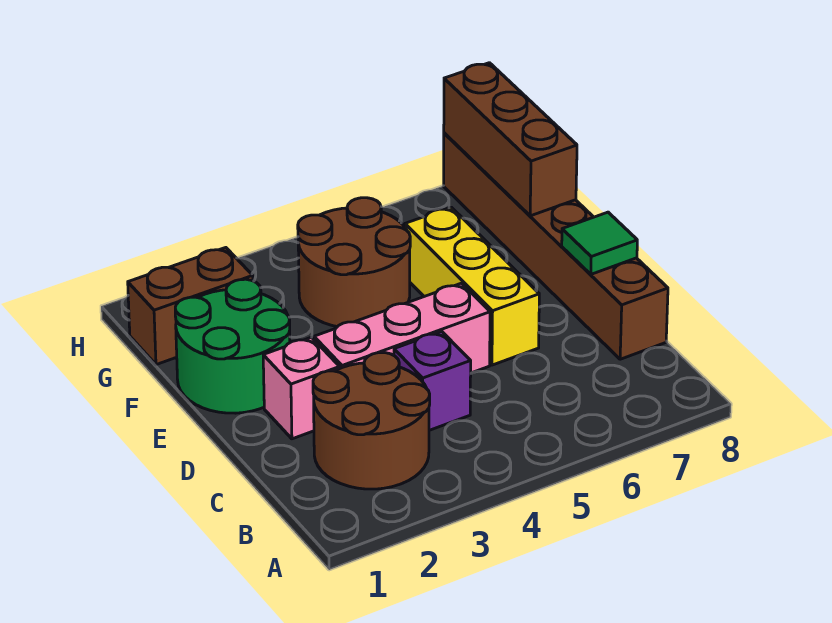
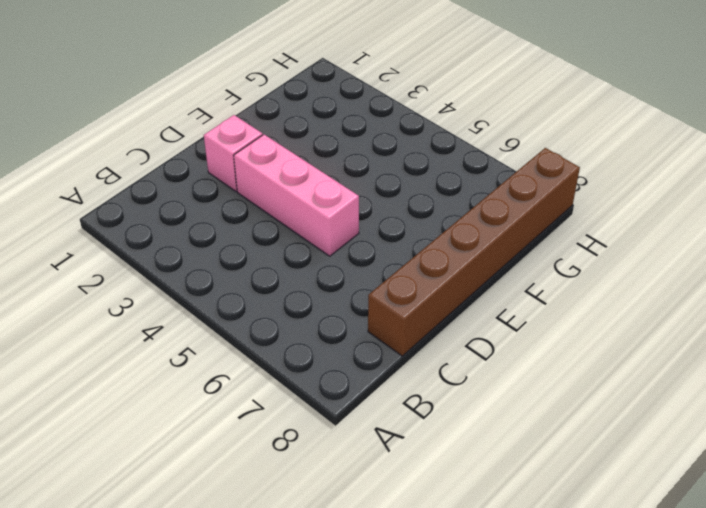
none -> brown 2x2 round brick [313,353,430,489]
none -> purple 1x1 brick [394,331,471,430]

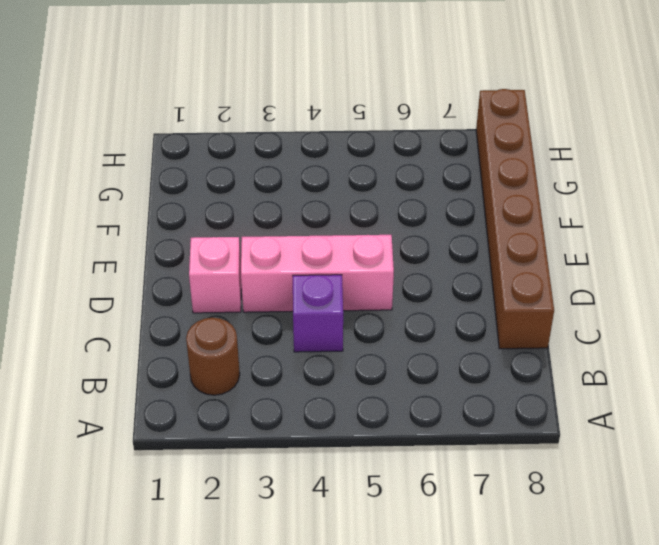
brown 1x1 round brick [186,318,240,395] -> brown 2x2 round brick [313,353,430,489]
none -> yellow 1x3 brick [405,207,539,365]
none -> green 2x2 round brick [175,279,290,413]

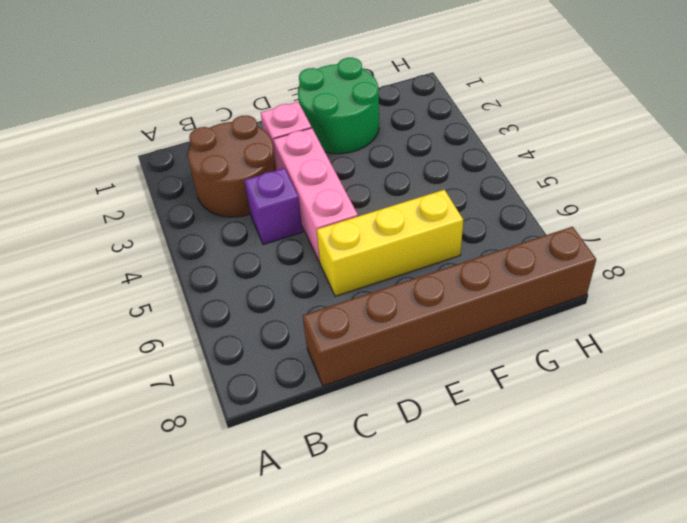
none -> brown 2x2 round brick [298,198,410,327]
none -> brown 1x2 brick [128,248,253,365]

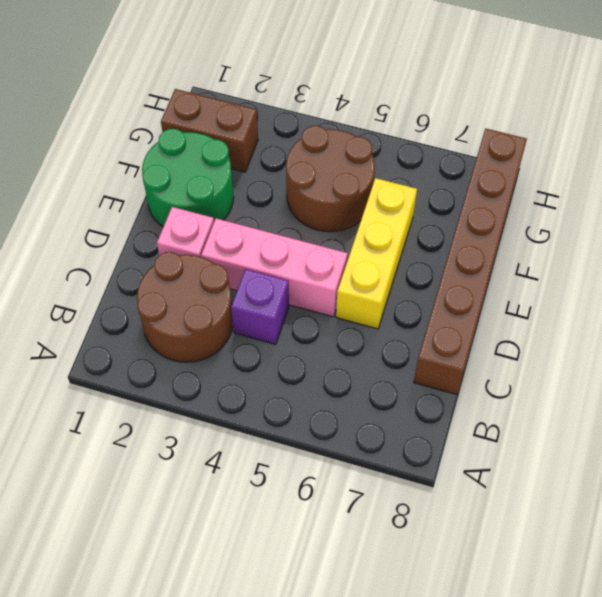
none -> green 1x1 tile [562,212,637,274]
none -> brown 1x3 brick [444,63,577,216]

